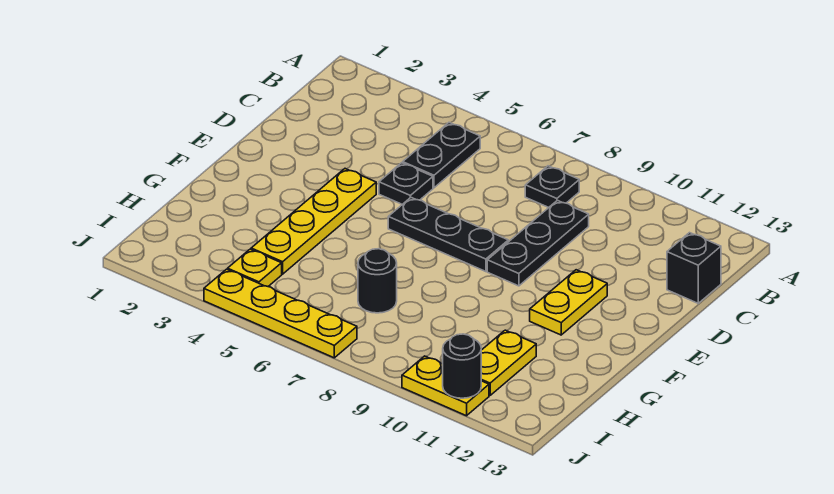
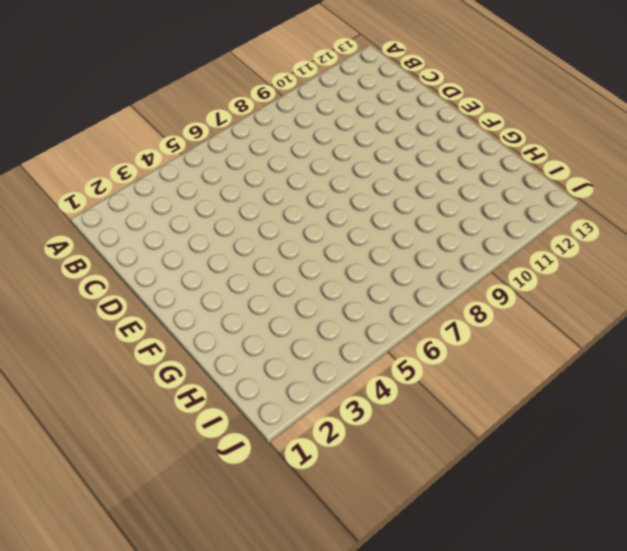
none -> black 1x2 plate [403,123,480,188]
none -> black 1x1 plate [525,166,579,207]
none -> black 1x3 plate [487,200,589,286]

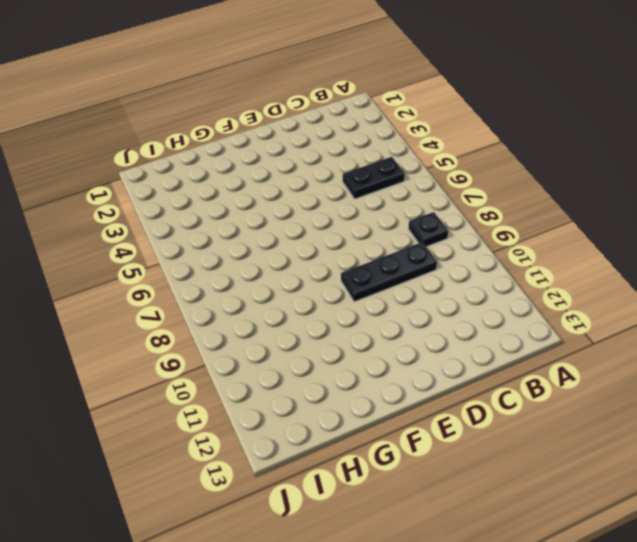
none -> black 1x1 brick [667,233,721,303]
none -> black 1x1 plate [379,163,433,204]
none -> yellow 1x4 plate [251,169,376,274]

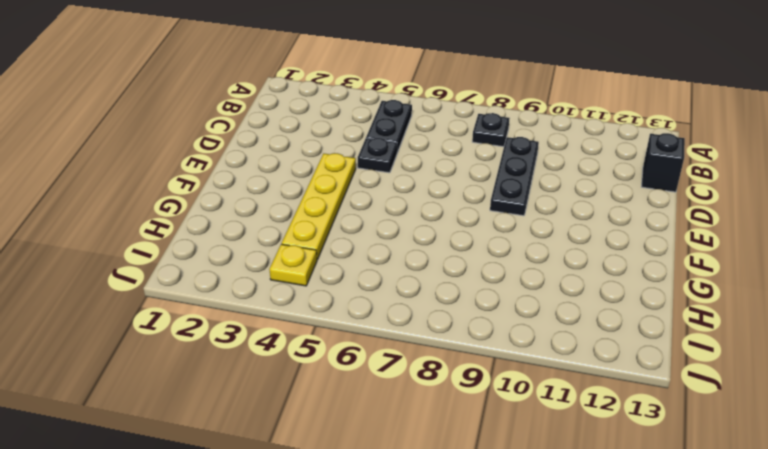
none -> black 1x3 plate [388,198,508,272]
none -> yellow 1x2 plate [530,270,607,335]
none -> black 1x1 round brick [358,249,397,313]

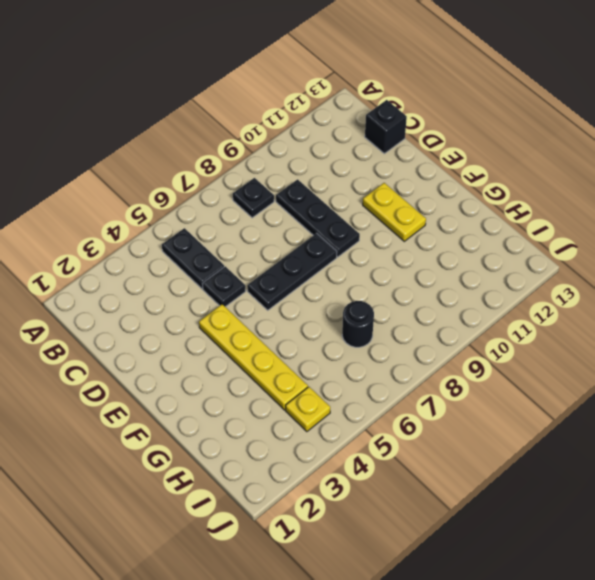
none -> yellow 1x2 plate [481,330,536,395]
none -> yellow 1x4 plate [204,269,357,358]
none -> yellow 1x2 plate [402,356,489,416]

